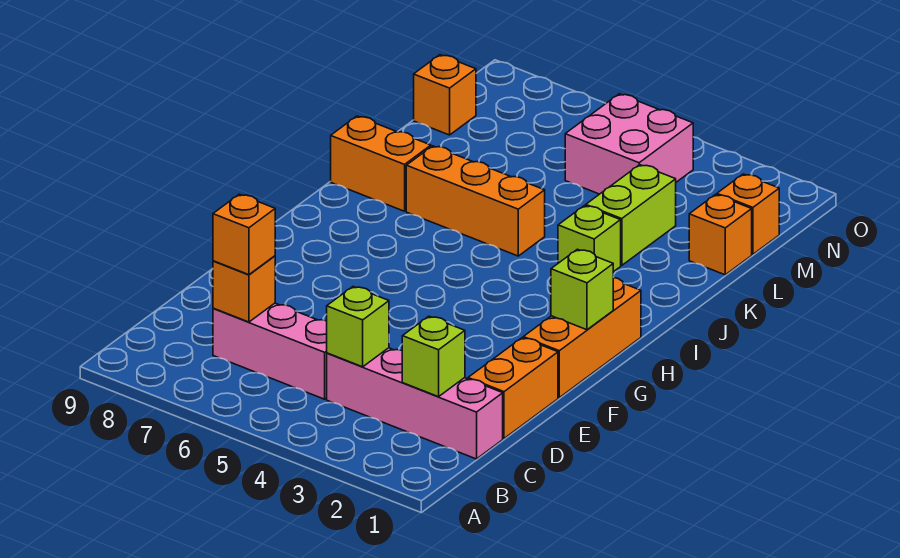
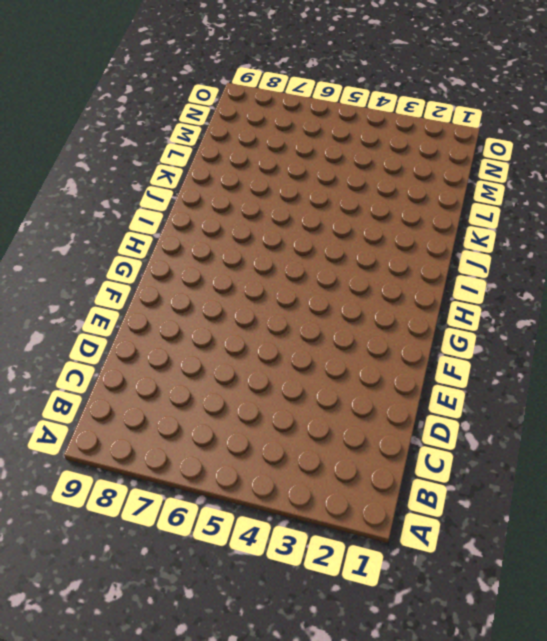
none -> pink 1x4 brick [327,348,503,459]
none -> pink 1x3 brick [213,303,327,399]
none -> orange 1x2 brick [468,338,558,438]

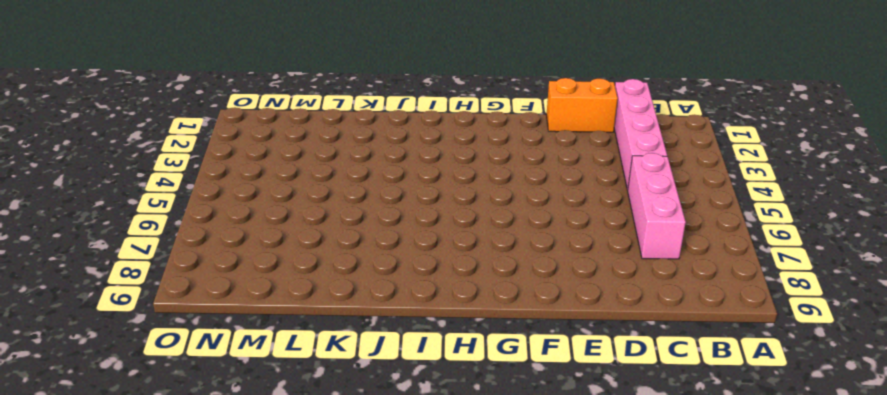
none -> orange 1x3 brick [523,278,641,397]
none -> lime 1x1 brick [558,206,621,272]
none -> orange 1x3 brick [406,146,545,256]

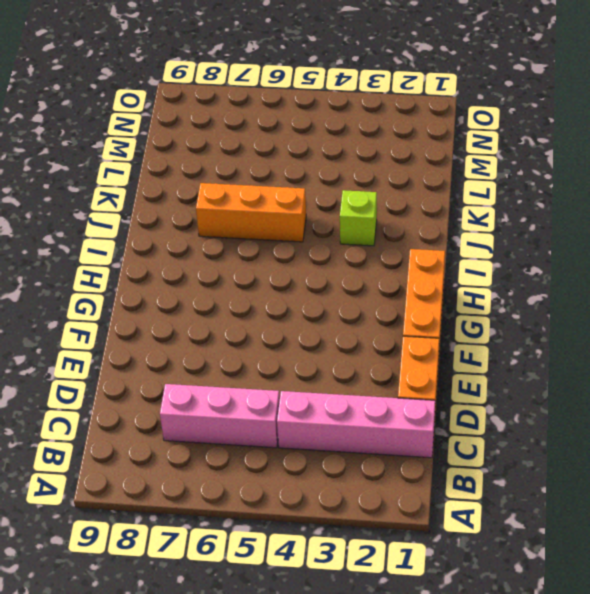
none -> orange 1x2 brick [331,116,431,211]
none -> lime 1x2 brick [586,165,676,265]
none -> orange 1x1 brick [689,194,752,275]

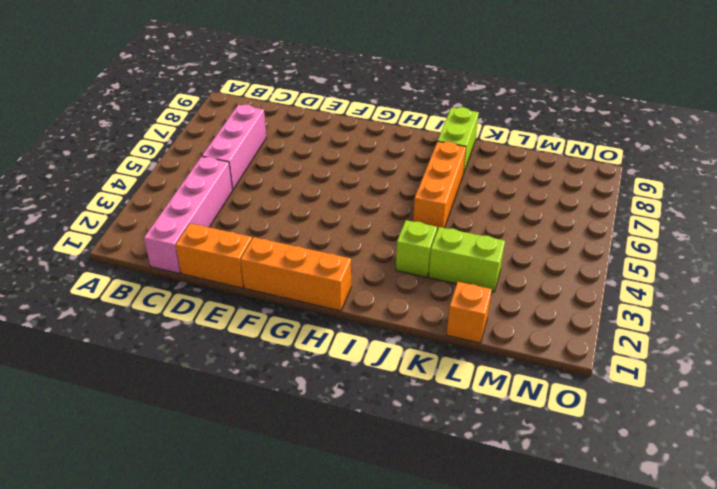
lime 1x2 brick [438,107,479,174] -> orange 1x2 brick [331,116,431,211]
none -> orange 1x1 brick [717,174,779,254]
none -> pink 2x2 brick [565,94,693,194]
none -> orange 1x1 brick [414,55,476,135]

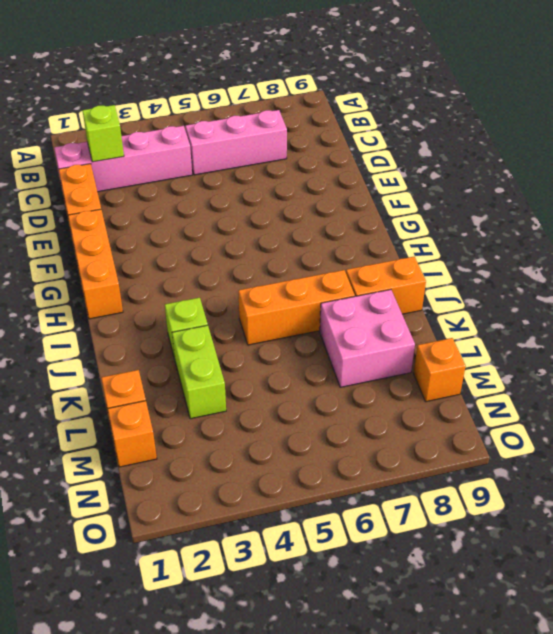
pink 2x2 brick [320,290,415,387] -> pink 2x2 brick moved to [565,94,693,194]
none -> lime 1x1 brick [327,287,389,367]
none -> orange 1x1 brick [213,256,275,322]
none -> lime 1x1 brick [551,249,614,330]

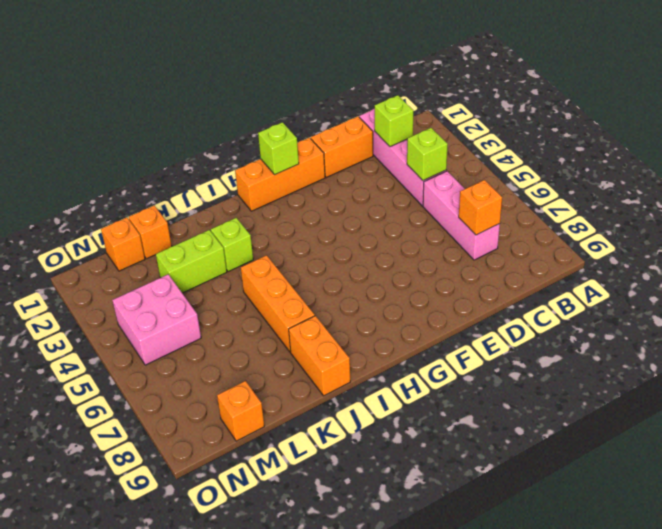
none -> orange 1x1 brick [213,194,275,275]

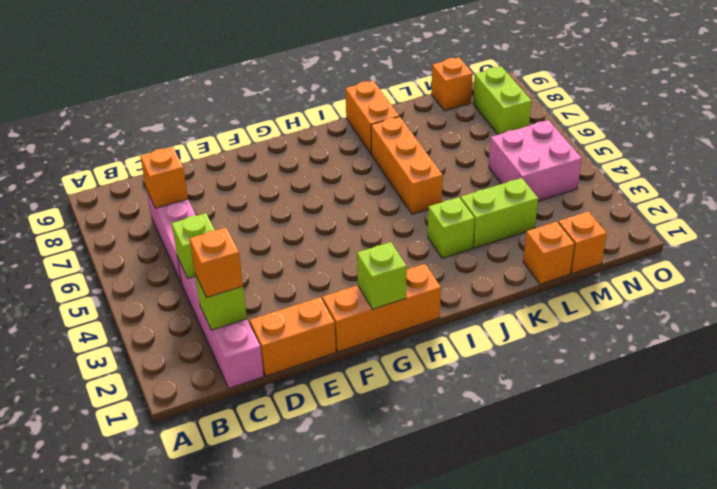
orange 1x1 brick [189,228,243,298] -> orange 1x1 brick moved to [213,194,275,275]
lime 1x2 brick [473,66,531,135] -> none

